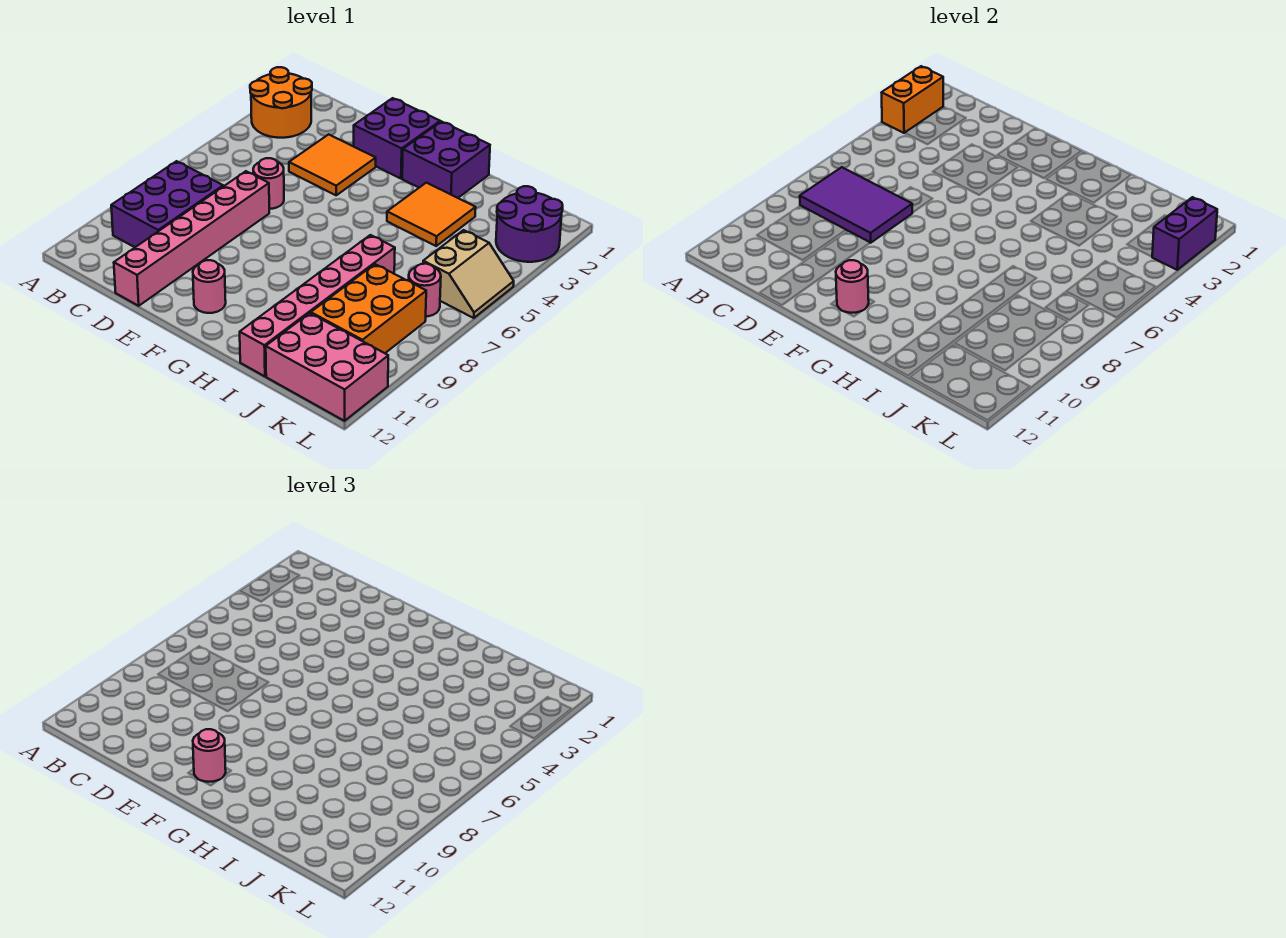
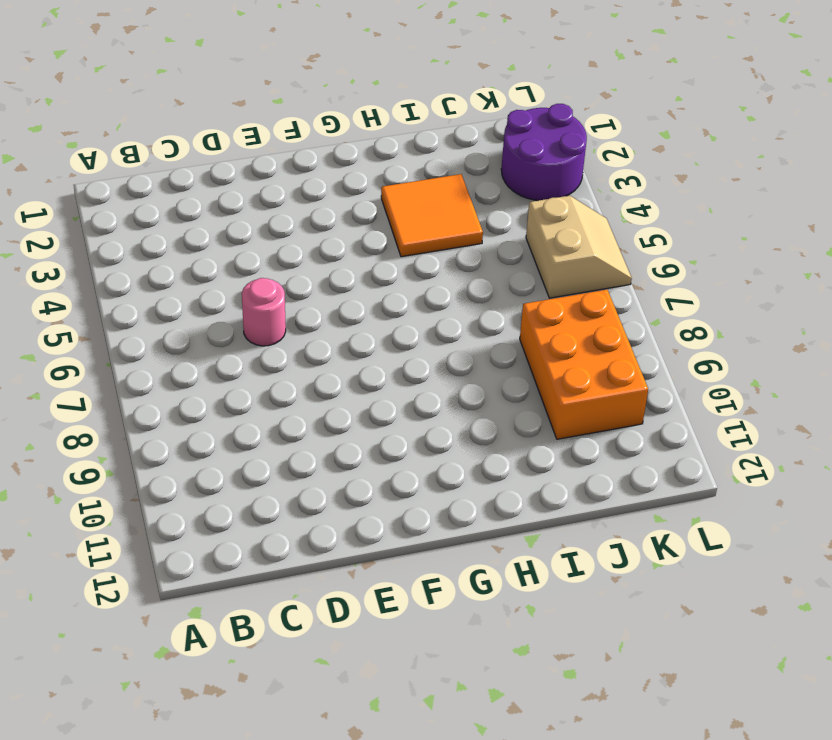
none -> orange 2x2 round brick [250,67,312,138]
none -> purple 2x3 brick [111,161,223,247]
none -> orange 2x2 tile [289,134,376,195]

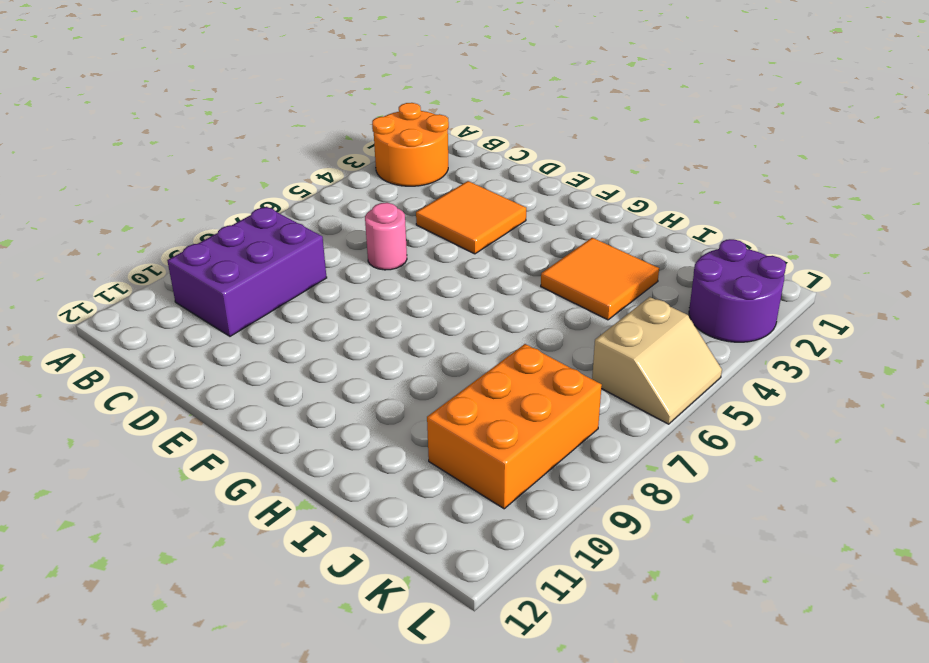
none -> pink 1x6 brick [114,171,269,306]
none -> purple 2x2 brick [354,98,440,179]
none -> pink 1x1 round brick [193,260,226,313]

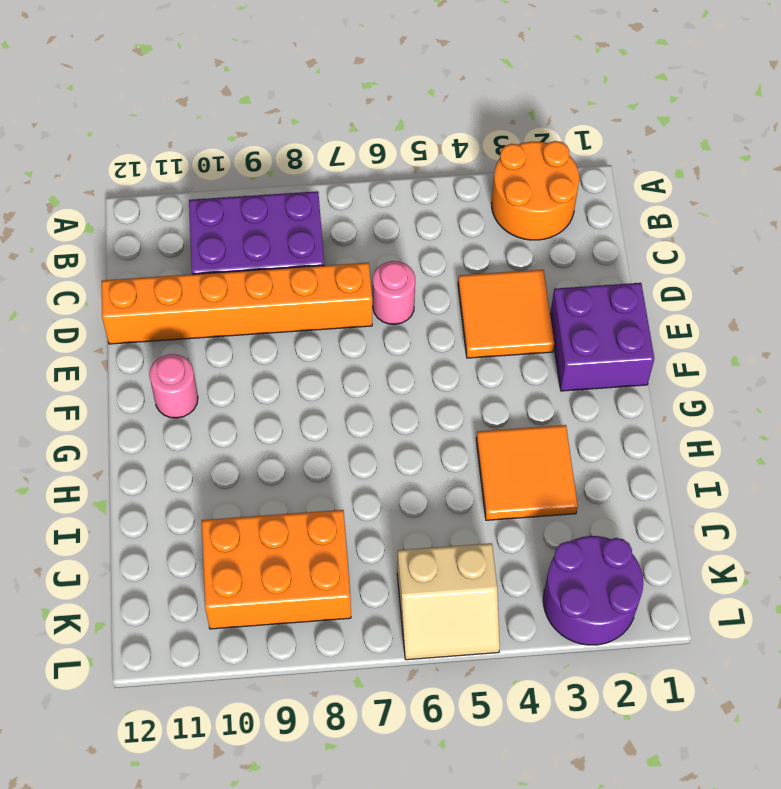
orange 1x6 brick [102,263,372,344] -> pink 1x6 brick [114,171,269,306]
none -> purple 2x2 brick [402,122,490,198]
none -> pink 1x6 brick [240,235,395,376]
none -> pink 2x3 brick [266,313,388,421]

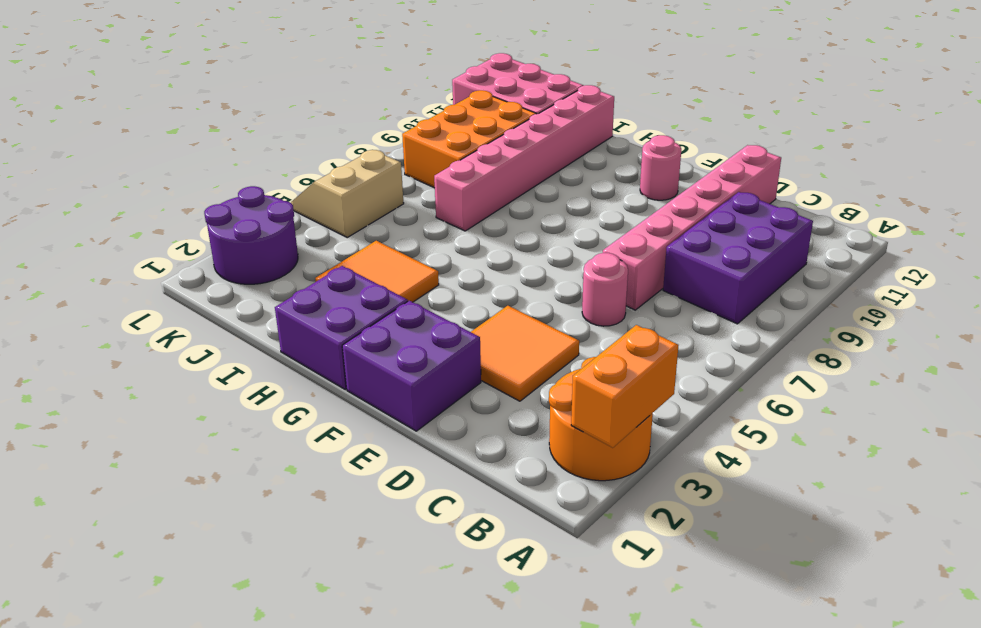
none -> pink 1x1 round brick [409,264,441,316]
none -> purple 2x3 tile [800,167,912,243]
none -> pink 1x1 round brick [836,260,869,313]

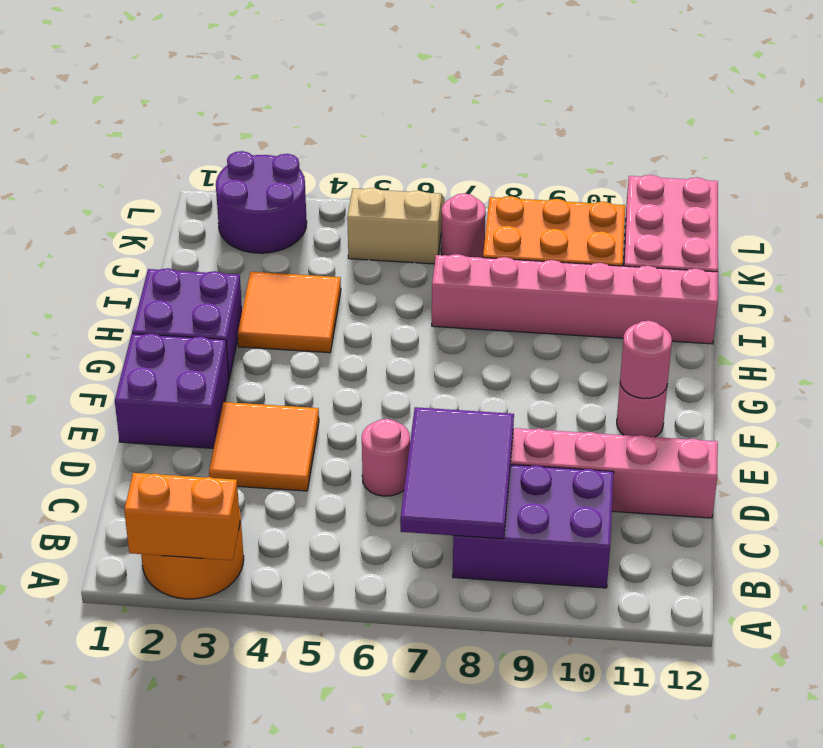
none -> purple 1x2 brick [1152,197,1217,270]
none -> pink 1x1 round brick [193,729,226,782]

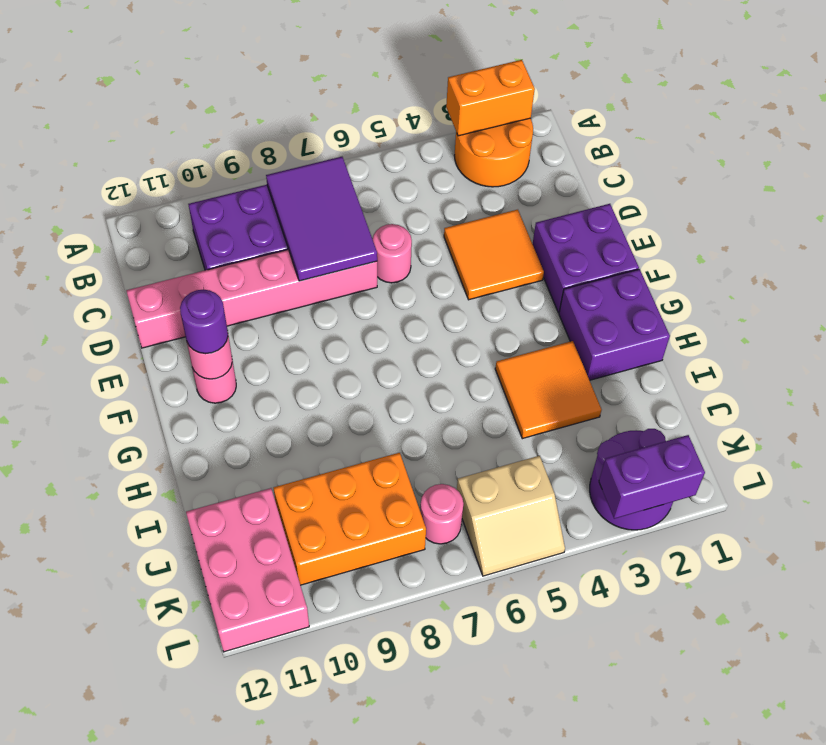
purple 1x1 round brick [180,290,228,354] -> pink 1x1 round brick [193,729,226,782]
none -> pink 1x6 brick [240,235,395,376]

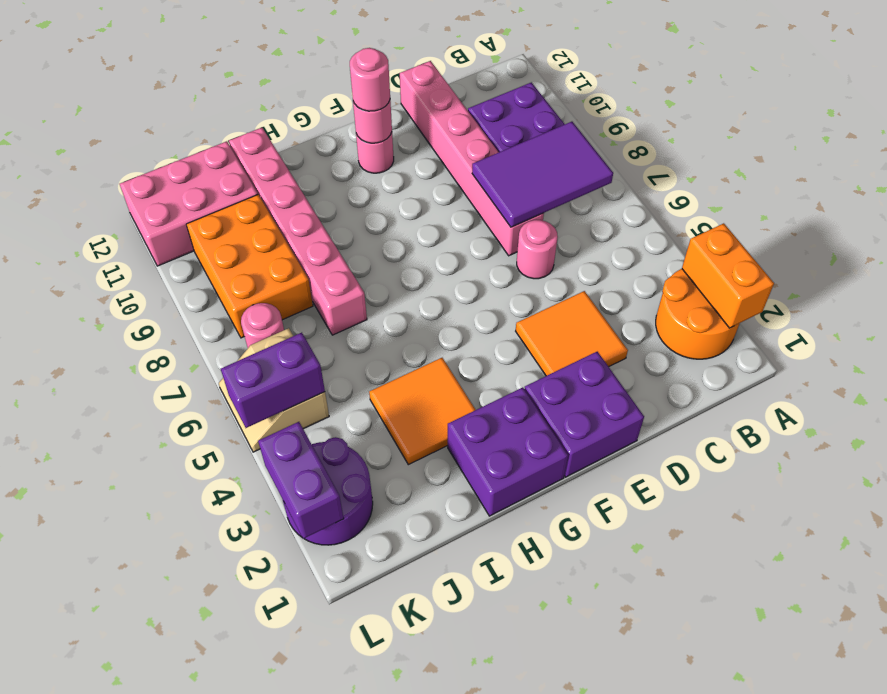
purple 1x2 brick [221,333,325,428] -> none

